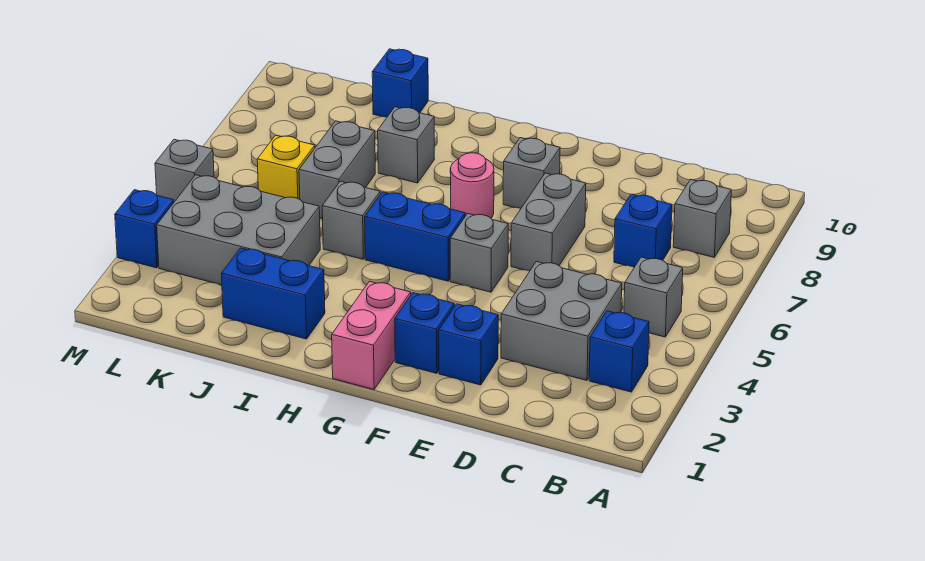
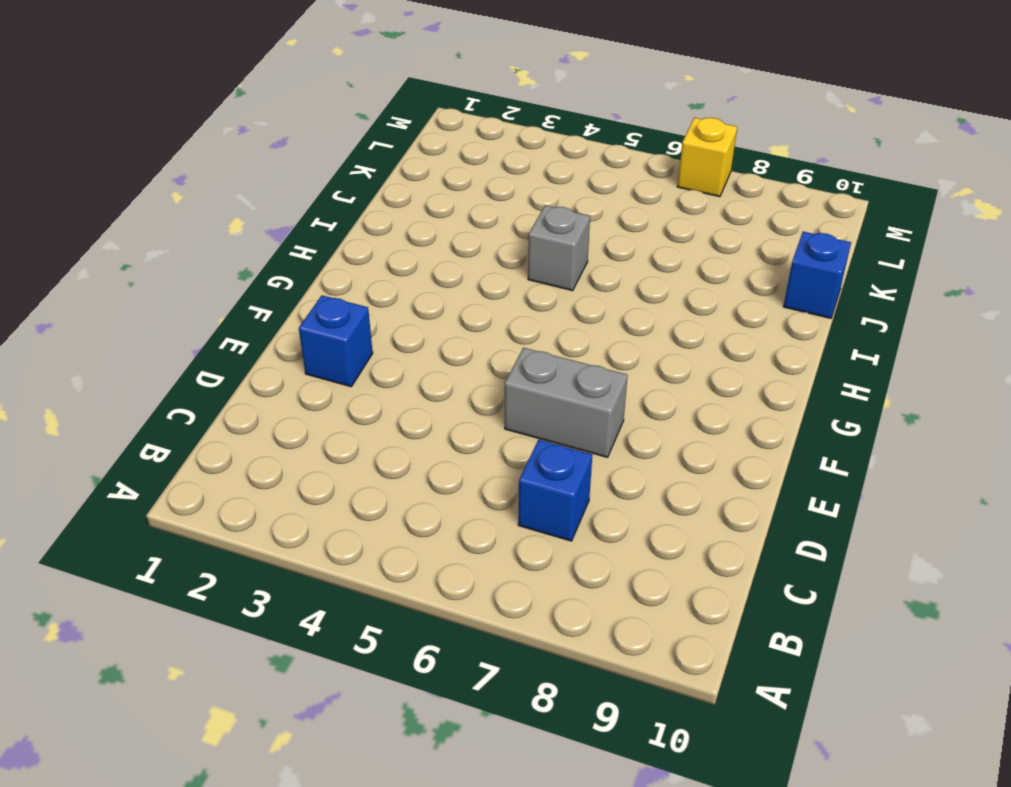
yellow 1x1 brick [677,118,737,197] -> yellow 1x1 brick moved to [257,135,315,199]
none -> blue 1x1 brick [589,311,649,392]
none -> grey 1x1 brick [624,257,683,337]
none -> grey 1x1 brick [673,180,731,257]

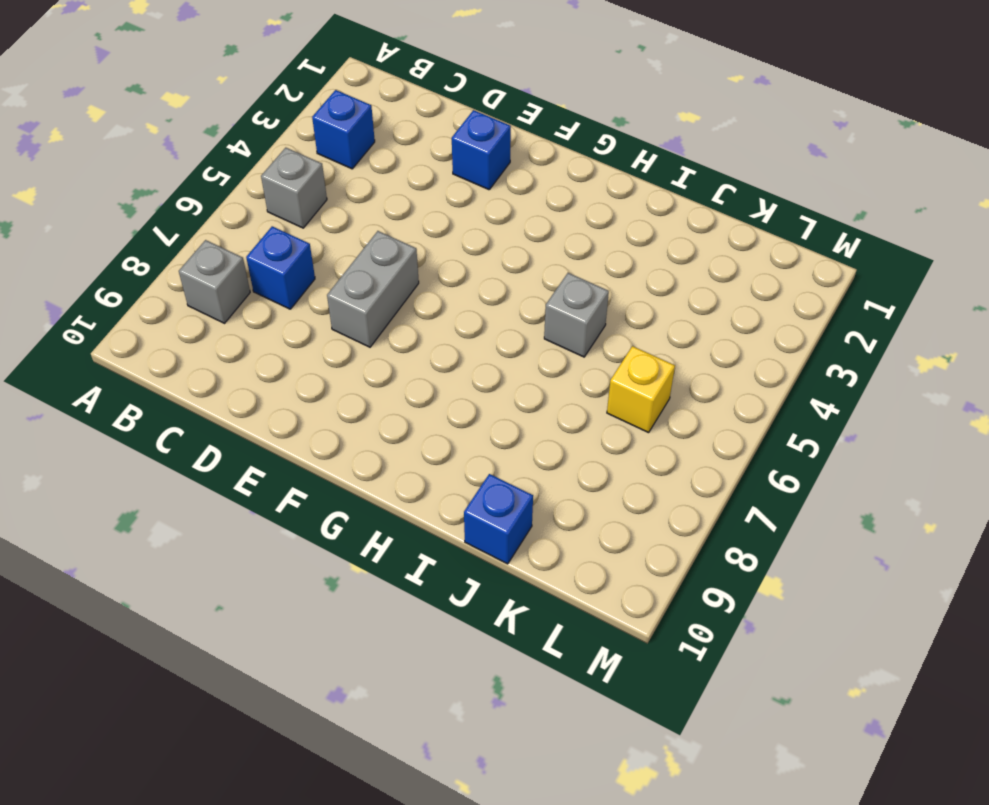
none -> grey 2x2 brick [501,261,622,380]
none -> blue 1x1 brick [395,293,454,373]
none -> grey 1x1 brick [450,214,508,292]

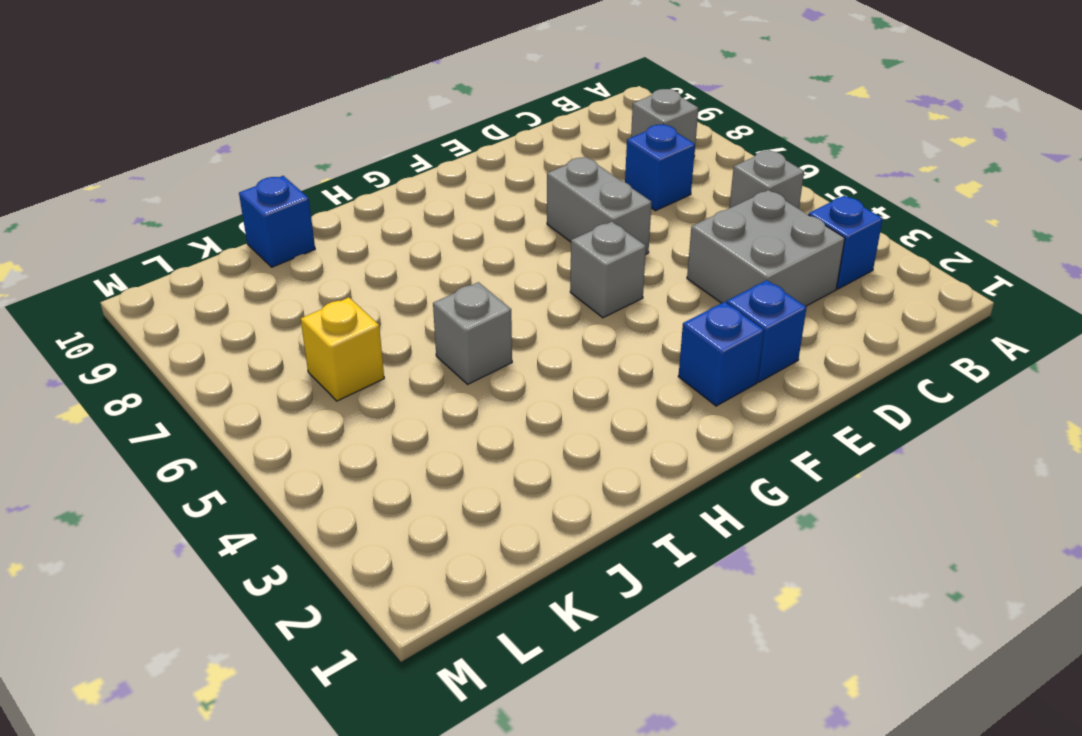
none -> grey 1x1 brick [503,138,560,208]
none -> pink 1x2 brick [332,281,411,389]
none -> blue 1x2 brick [365,192,465,281]

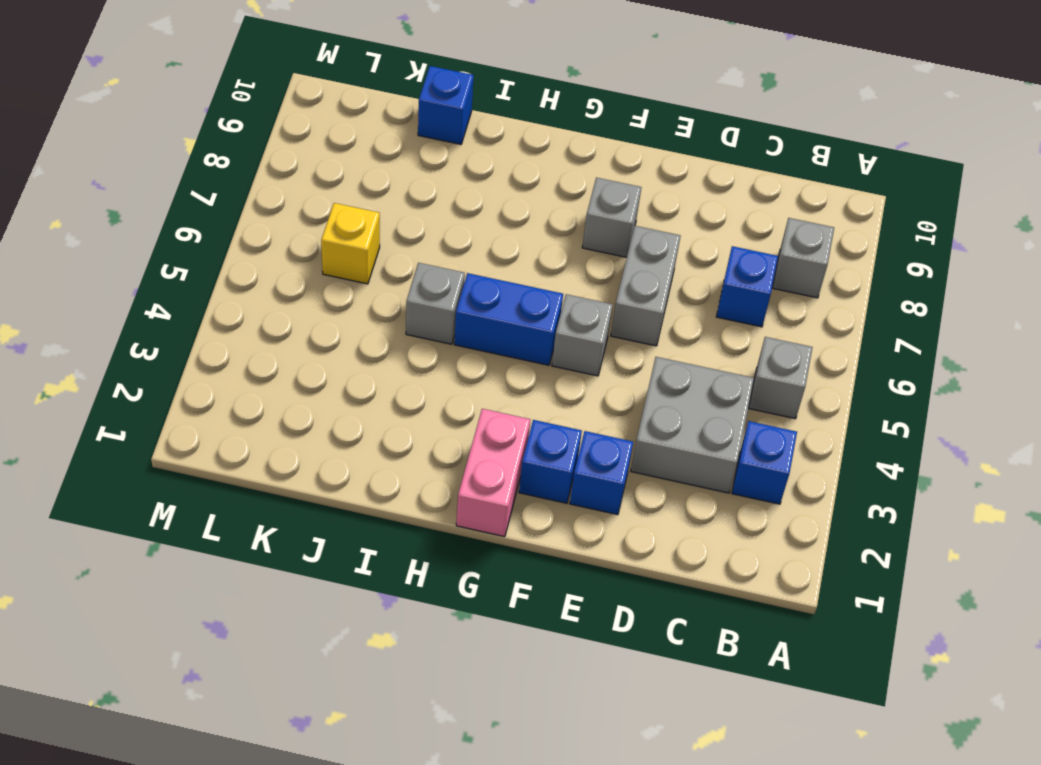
none -> pink 1x1 round brick [450,153,494,218]
none -> blue 1x2 brick [222,248,325,339]
none -> grey 1x1 brick [378,107,435,183]

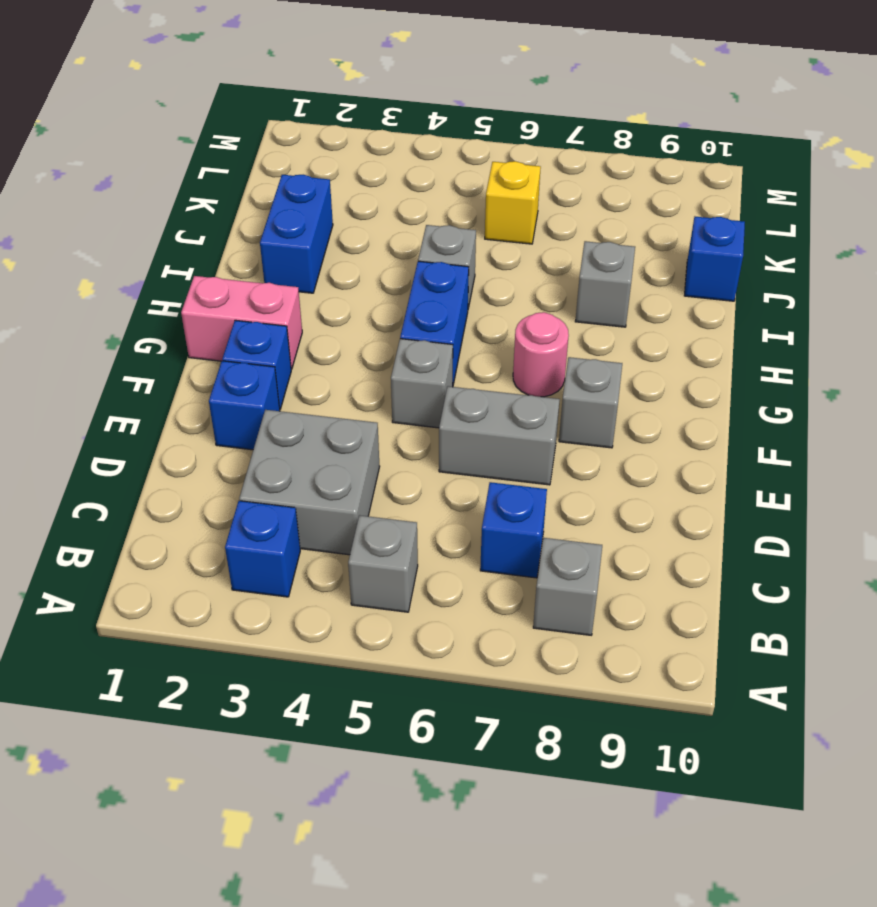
none -> grey 2x3 brick [157,175,320,285]
none -> grey 1x2 brick [299,121,375,219]
none -> blue 1x1 brick [115,190,174,268]

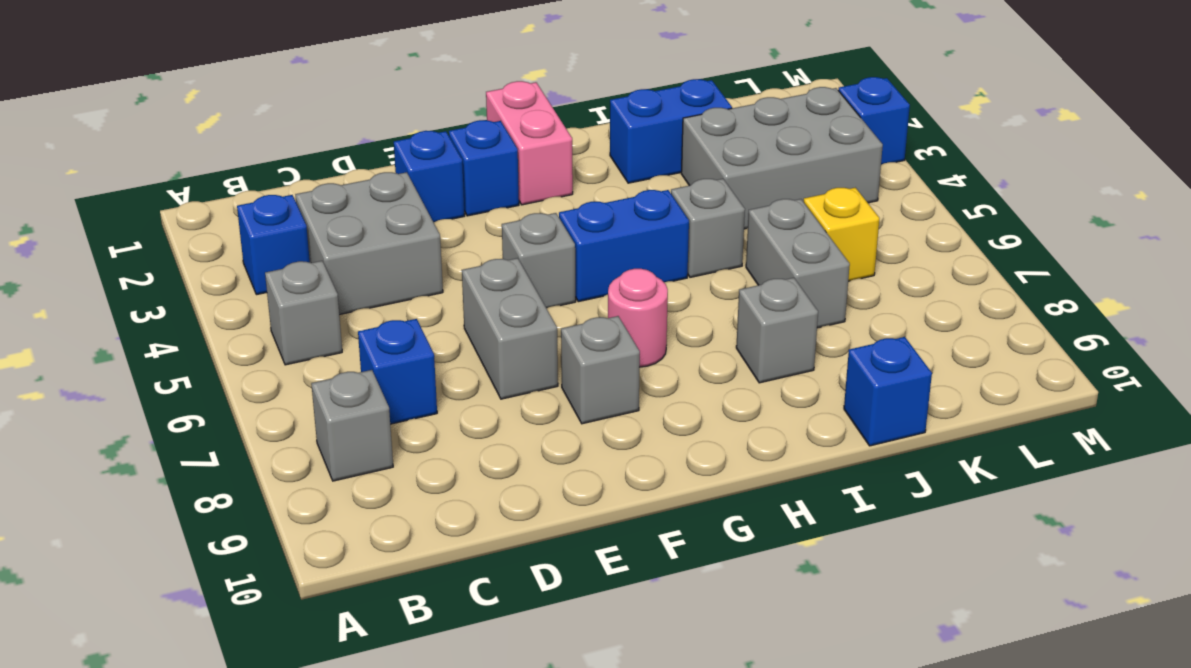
none -> grey 1x1 brick [155,139,214,202]

